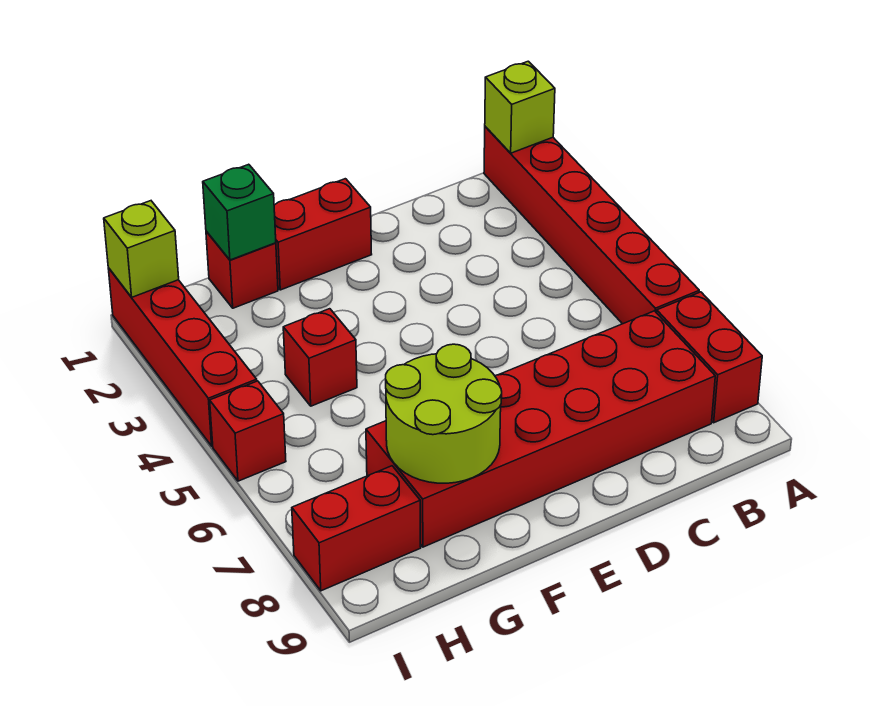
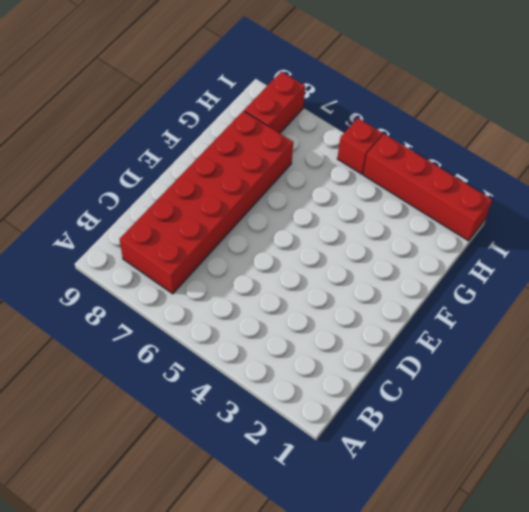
none -> red 1x6 brick [484,127,699,324]
none -> red 1x2 brick [657,292,762,423]
none -> red 1x2 brick [274,179,372,290]

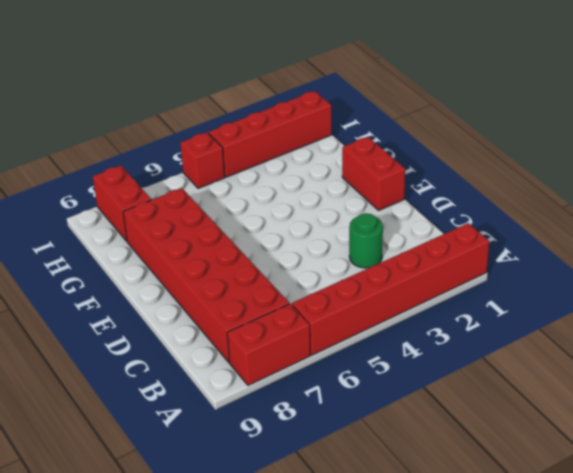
green 1x1 round brick [349,213,383,268] -> none
none -> red 1x1 brick [206,231,278,308]
none -> red 1x1 brick [283,309,357,406]
none -> lime 1x1 brick [485,61,555,153]

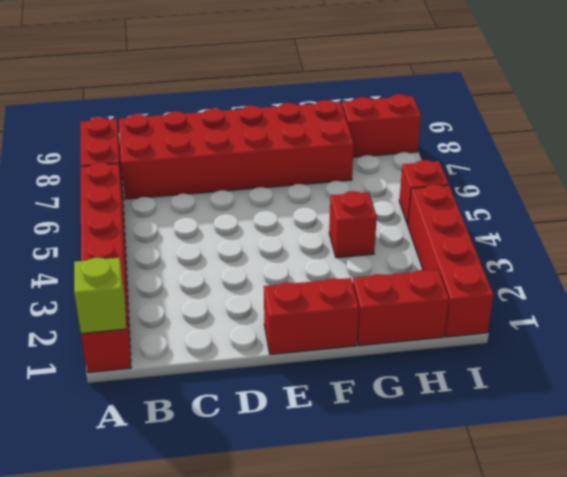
red 1x2 brick [353,270,449,346] -> red 1x1 brick [206,231,278,308]
none -> lime 2x2 round brick [386,344,502,483]
none -> green 1x1 brick [203,164,276,260]
none -> lime 1x1 brick [104,201,179,297]

